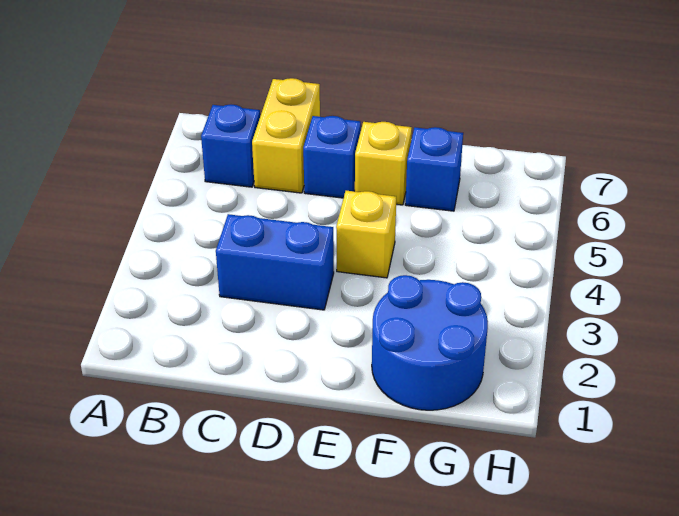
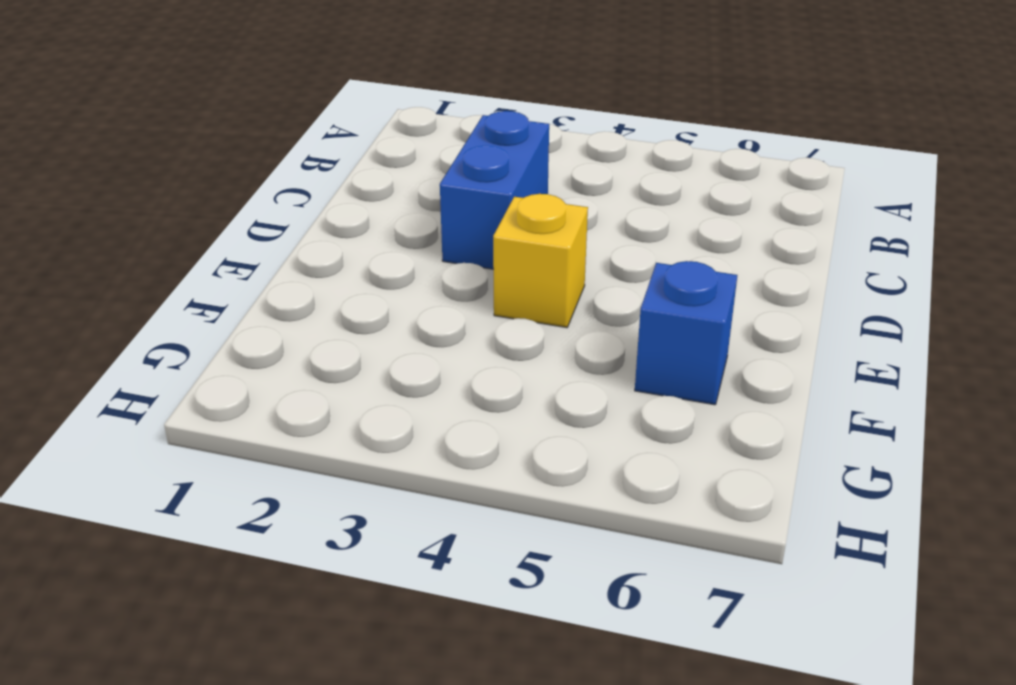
none -> blue 1x1 brick [201,105,260,187]
none -> yellow 1x2 brick [252,78,320,193]

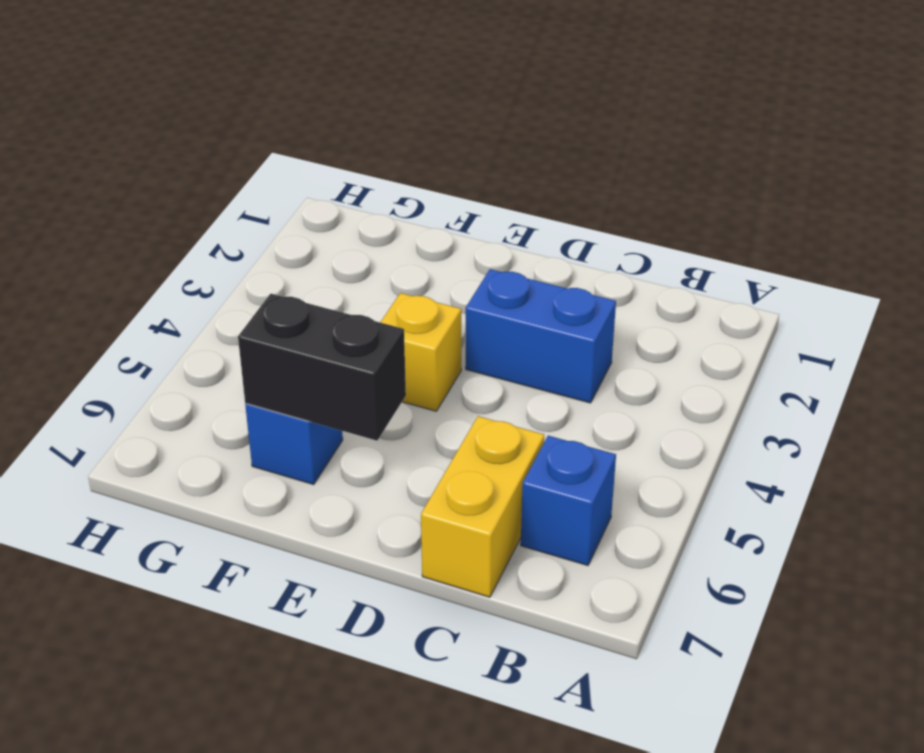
black 1x2 brick [238,294,406,441] -> none
none -> blue 1x1 brick [303,116,361,198]
none -> yellow 1x1 brick [355,122,412,205]

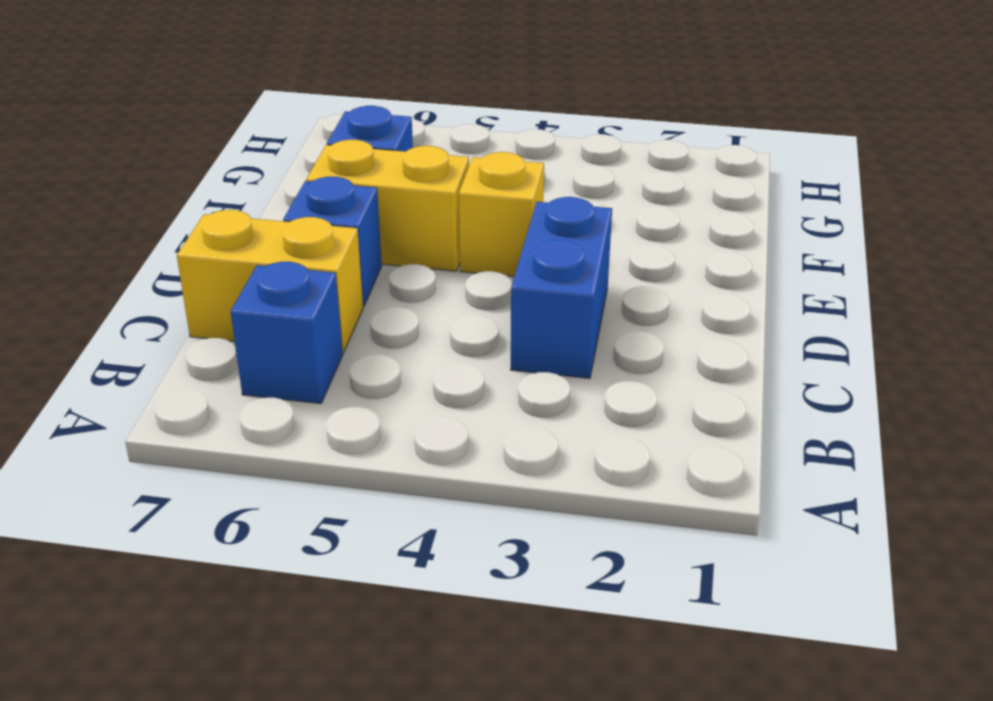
yellow 1x2 brick [306,140,469,271] -> yellow 1x1 brick [355,122,412,205]
none -> blue 2x2 round brick [372,275,488,410]

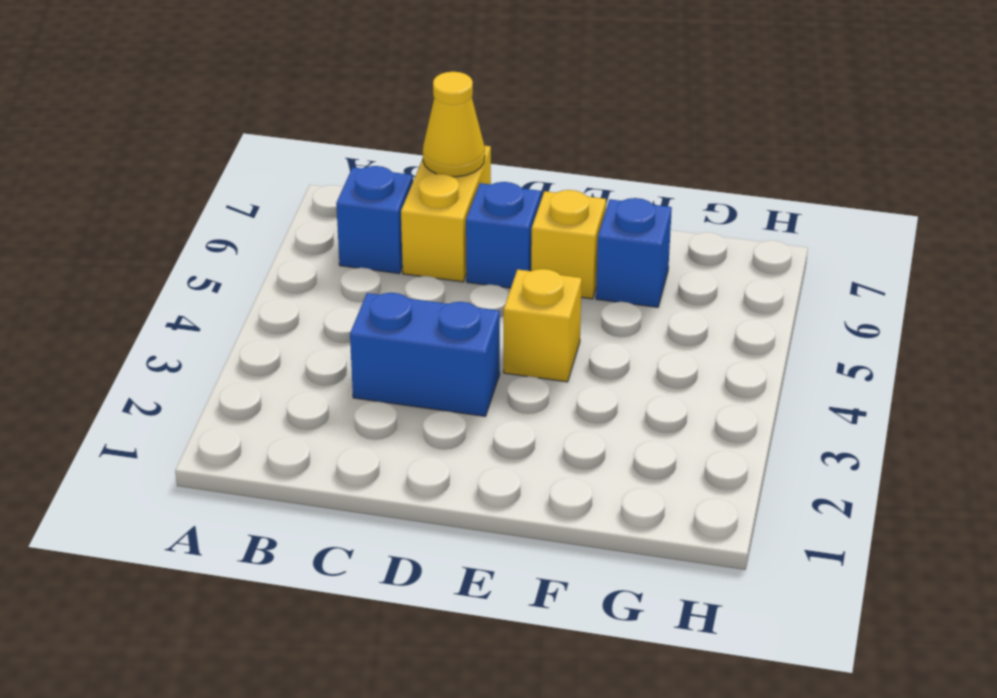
yellow 1x1 cone [423,72,485,177] -> none
none -> blue 2x2 round brick [372,275,488,410]

